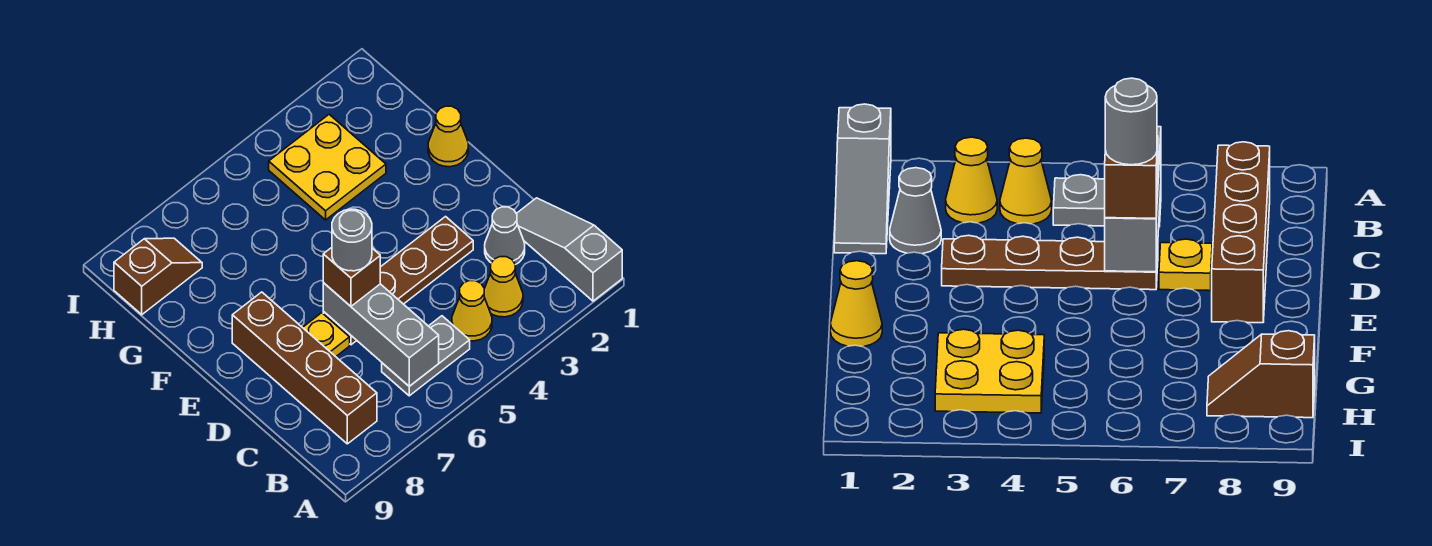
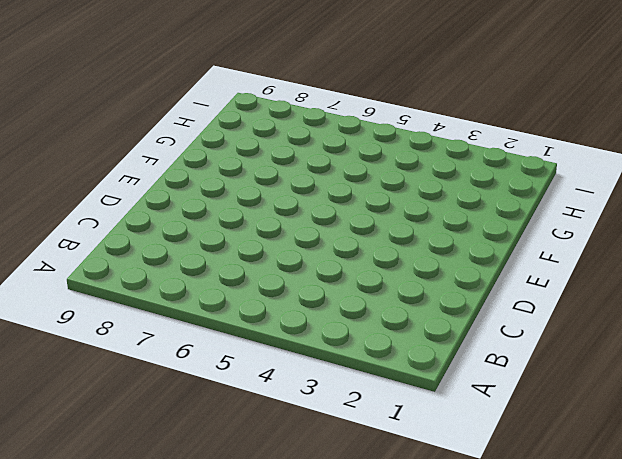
none -> grey 1x3 slope [516,198,622,301]
none -> yellow 1x1 cone [484,257,523,317]
none -> yellow 1x1 cone [452,281,492,341]

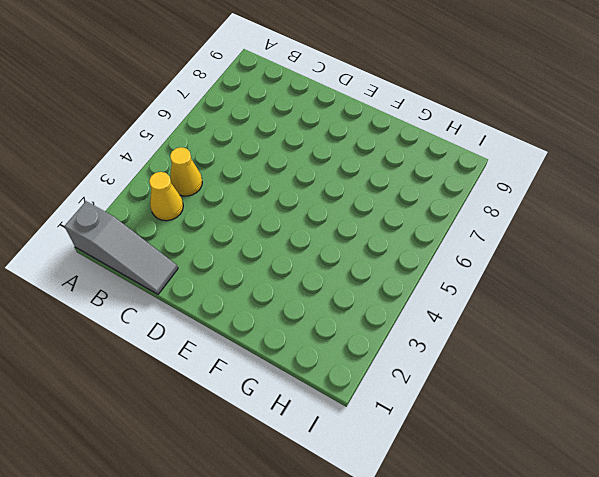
none -> grey 1x2 plate [382,316,470,396]
none -> brown 1x4 brick [232,292,377,444]
none -> grey 1x1 cone [485,207,525,265]

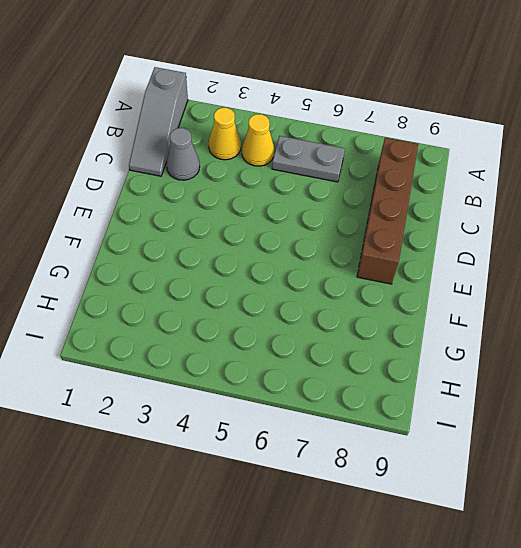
none -> brown 1x4 plate [323,217,473,345]
none -> yellow 1x1 plate [303,313,350,357]
none -> yellow 1x1 cone [428,106,468,167]

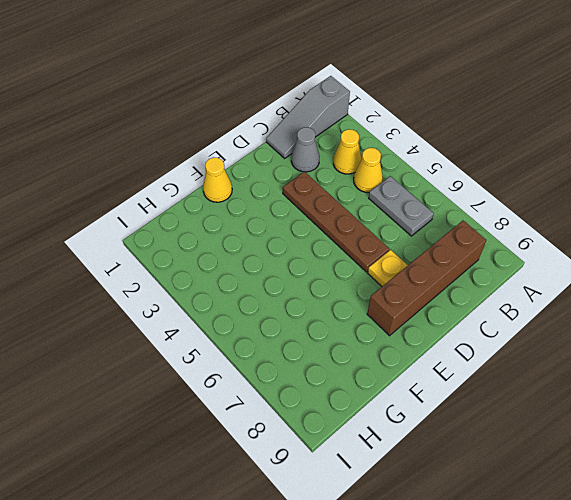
none -> yellow 2x2 plate [269,114,386,220]
none -> brown 1x2 slope [114,238,202,315]
none -> grey 1x3 brick [323,283,439,386]

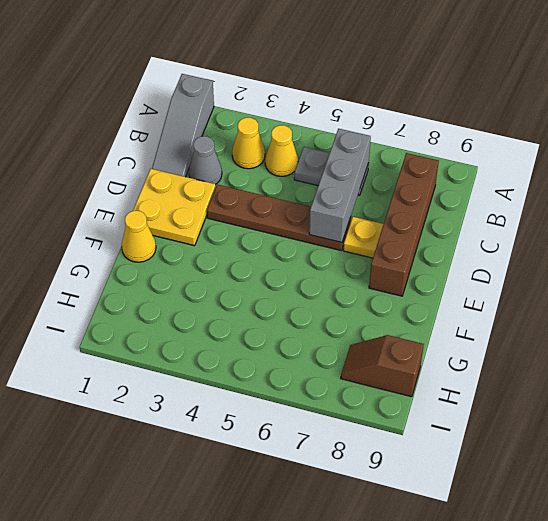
yellow 2x2 plate [133,169,216,246] -> yellow 2x2 plate moved to [269,114,386,220]
none -> brown 1x1 brick [323,248,380,306]
none -> grey 1x1 round brick [332,209,372,271]

